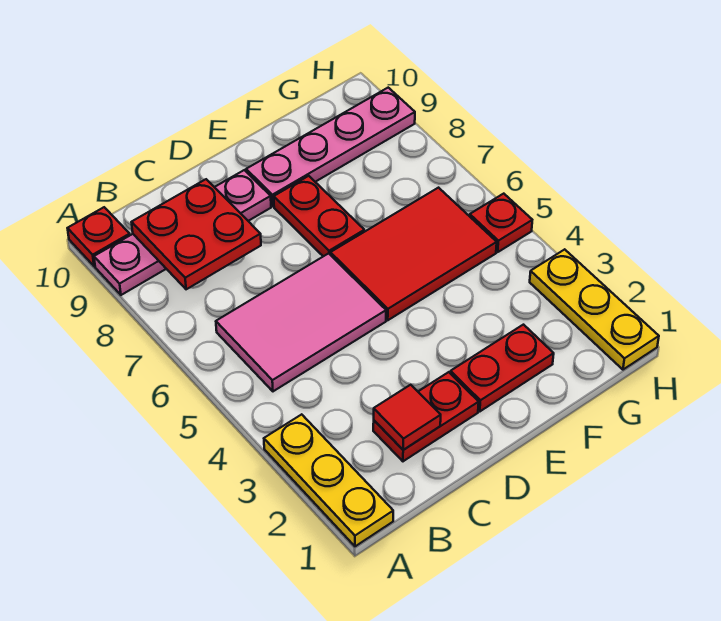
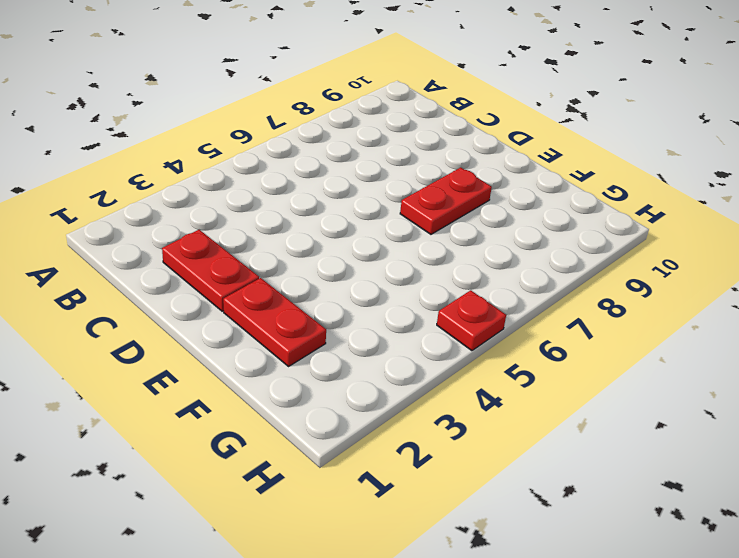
none -> yellow 1x3 plate [264,414,393,546]
none -> pink 1x4 plate [94,170,271,295]
none -> red 1x1 plate [68,207,130,266]

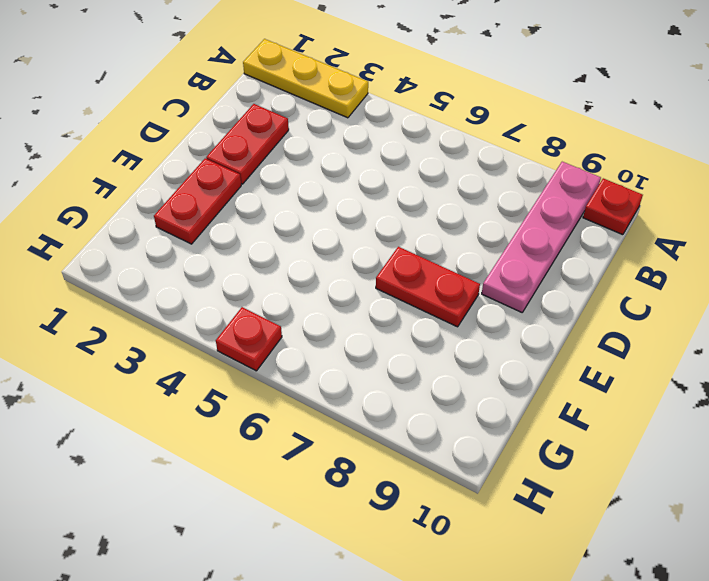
none -> pink 2x3 tile [216,253,386,391]
none -> red 2x3 tile [331,188,497,320]
none -> pink 1x4 plate [246,88,415,206]

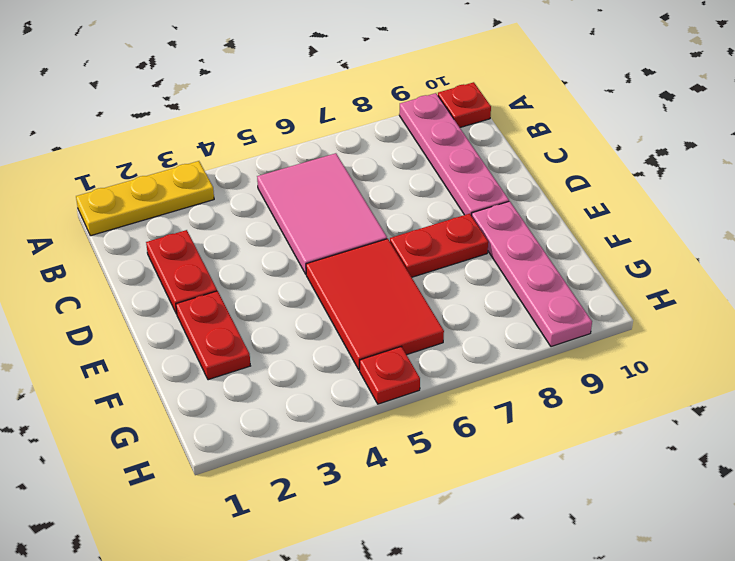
none -> yellow 1x3 plate [530,249,659,370]
none -> red 2x2 plate [132,179,261,289]
none -> red 1x1 tile [374,385,441,450]

